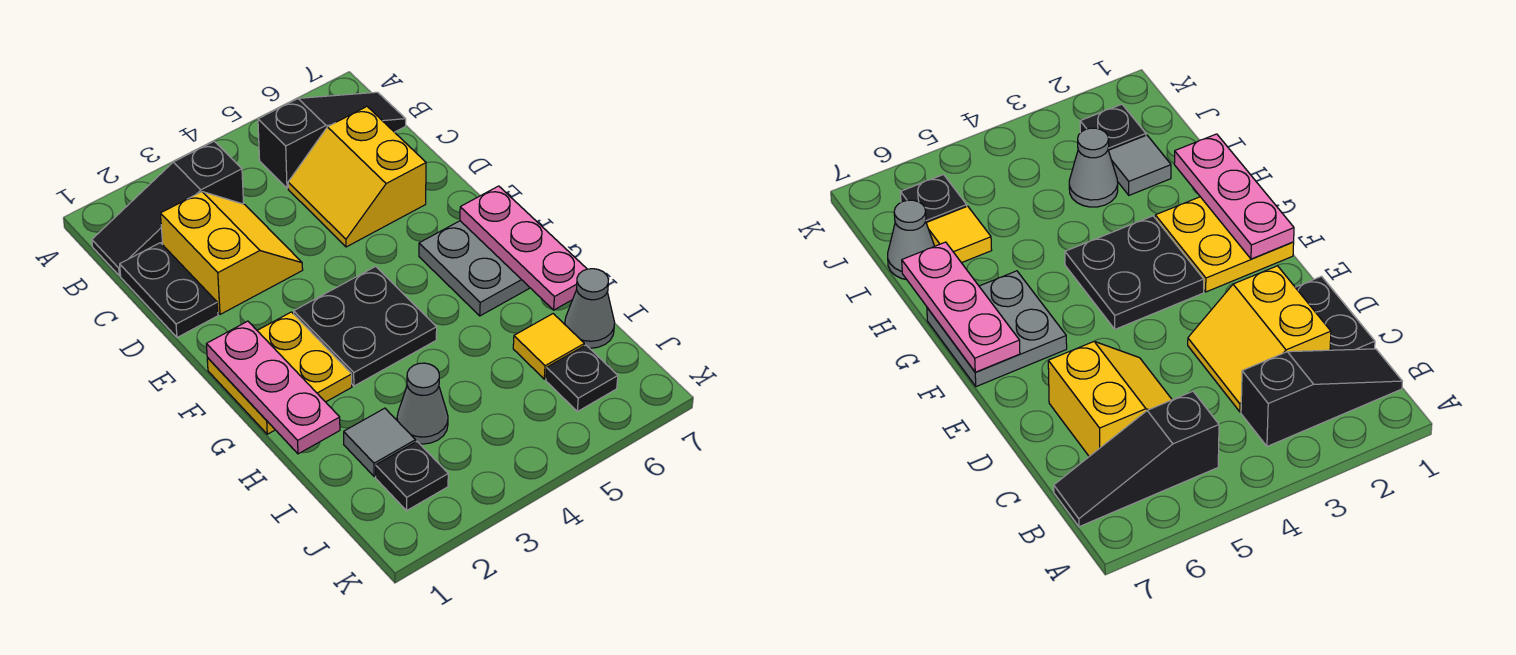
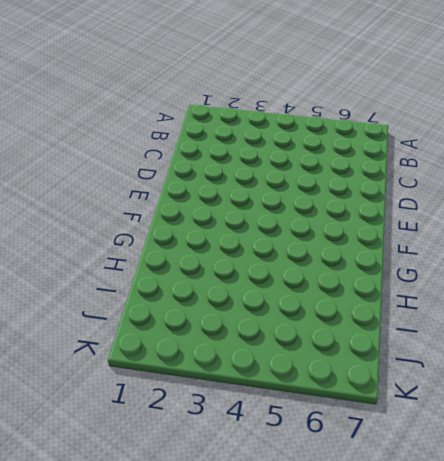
none -> black 1x3 slope [92,141,244,276]
none -> black 1x3 slope [258,92,406,188]
none -> black 1x2 plate [120,243,218,337]

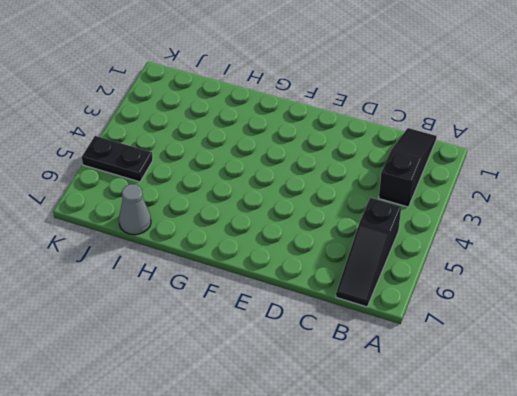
black 1x2 plate [82,136,153,182] -> black 1x2 plate moved to [120,243,218,337]
none -> yellow 2x2 slope [160,192,303,314]
none -> yellow 2x2 slope [288,107,426,247]
none -> yellow 2x2 plate [207,312,352,434]

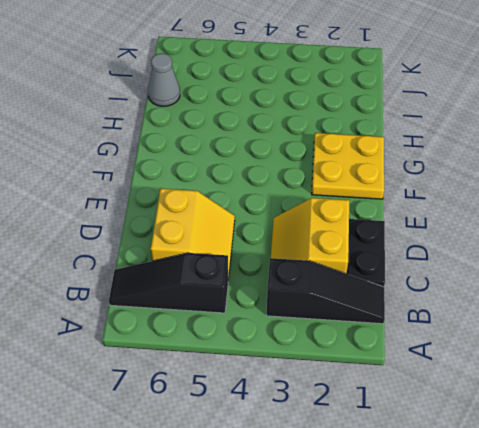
none -> black 2x2 plate [294,266,437,386]
none -> grey 2x2 plate [419,221,530,316]
none -> grey 1x1 tile [344,408,416,476]

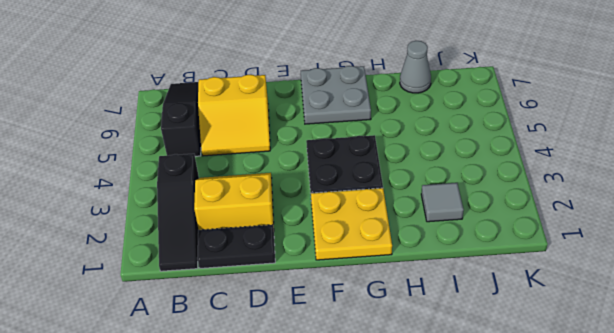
none -> grey 1x1 cone [397,363,448,444]
none -> yellow 1x1 tile [513,314,584,379]
none -> black 1x1 plate [376,442,448,511]

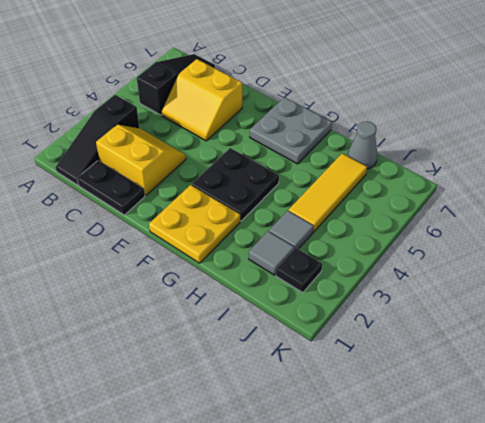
grey 1x1 tile [269,211,313,249] -> grey 1x1 cone [397,363,448,444]
yellow 1x3 tile [289,153,367,232] -> yellow 1x1 tile [513,314,584,379]
none -> black 1x1 plate [546,345,618,411]
none -> pink 1x3 plate [206,321,340,454]
none -> pink 1x3 plate [460,186,587,310]

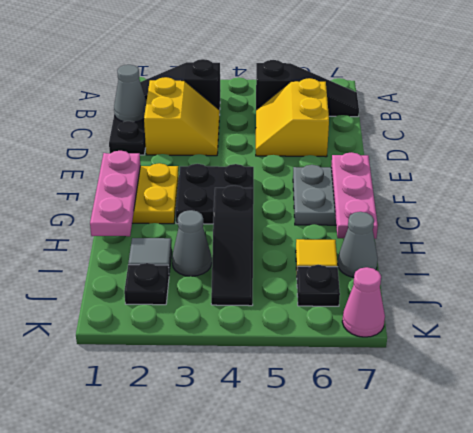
grey 1x1 cone [114,65,146,122] -> none
black 1x3 slope [211,185,254,306] -> none
pink 1x1 cone [342,267,385,337] -> none

